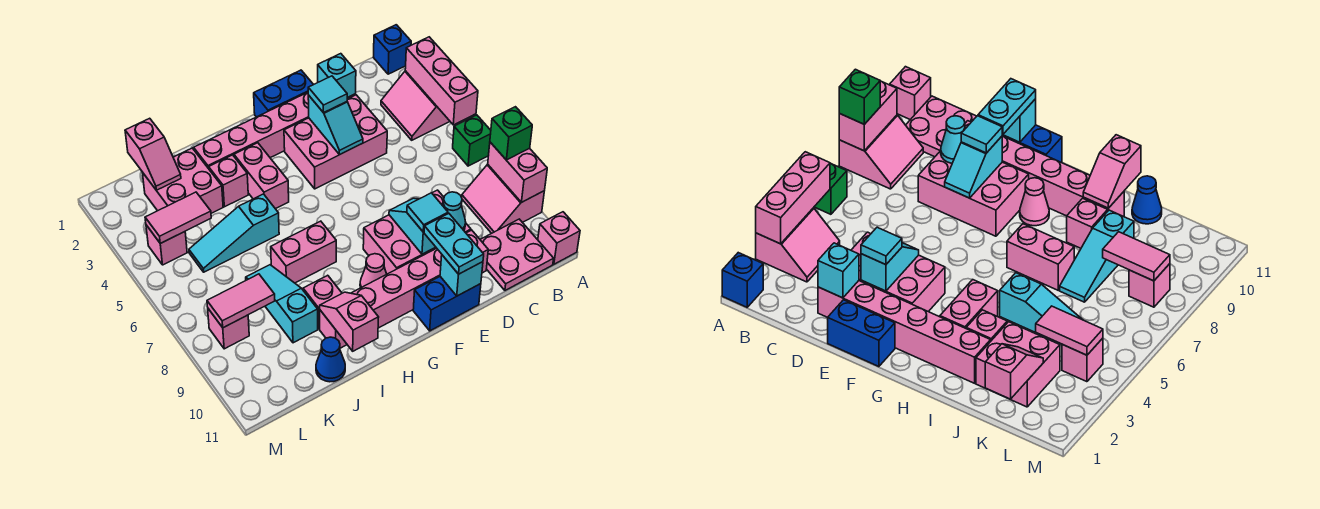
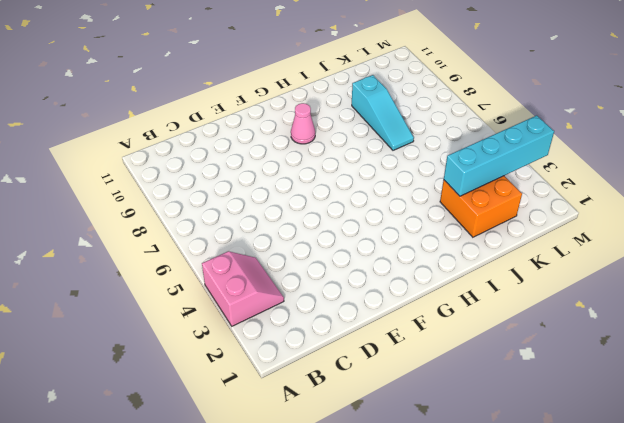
orange 2x2 brick [440,176,522,237] -> pink 2x2 brick [142,148,223,213]
cyan 1x4 brick [444,115,554,196] -> none
none -> blue 1x1 brick [373,25,411,74]
none -> green 1x1 brick [453,115,491,166]
none -> pink 2x2 slope [462,165,544,233]
none -> pink 1x1 brick [538,212,580,264]

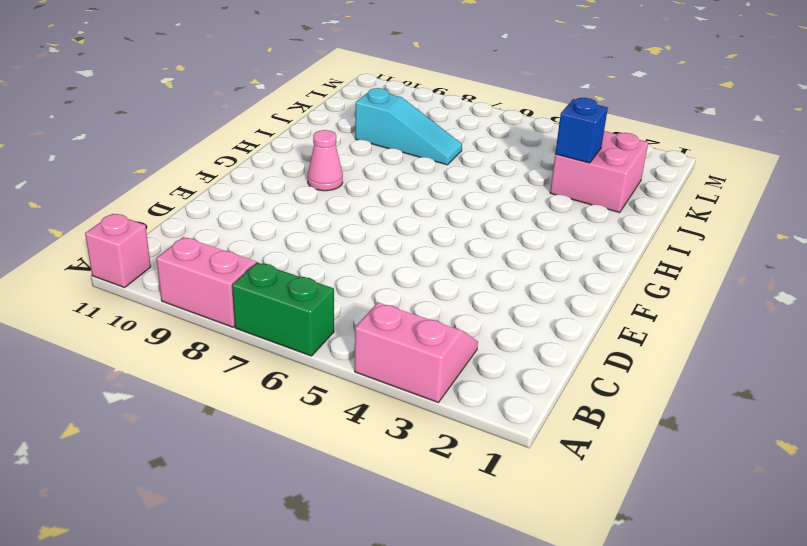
green 1x2 brick [232,262,334,356] -> green 1x1 brick [453,115,491,166]
blue 1x1 brick [555,98,608,163] -> blue 1x1 brick moved to [373,25,411,74]
none -> pink 2x2 plate [480,219,554,290]
none -> pink 1x6 brick [194,92,356,169]
none -> pink 2x3 brick [284,95,387,189]
none -> pink 2x3 brick [363,190,471,274]

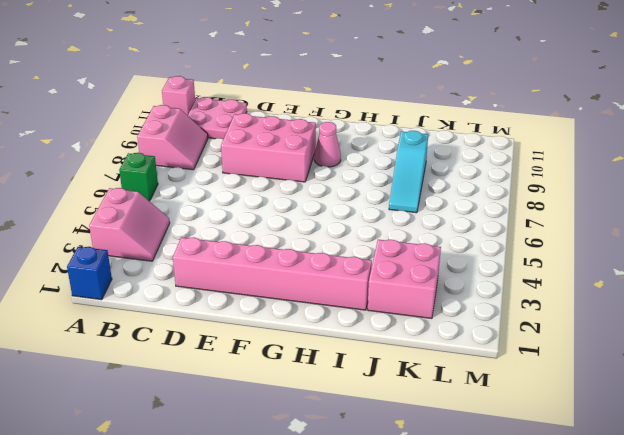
none -> pink 2x3 brick [284,95,387,189]
none -> pink 1x6 brick [320,230,488,348]
none -> blue 1x2 brick [254,70,313,117]
none -> blue 1x2 brick [413,277,481,331]

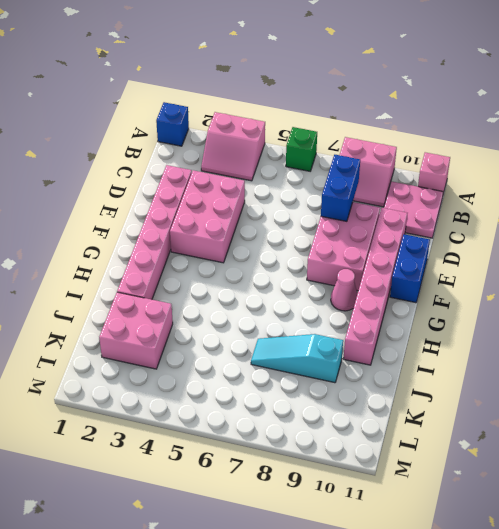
blue 1x2 brick [321,155,360,221] -> blue 1x2 brick moved to [254,70,313,117]
none -> pink 1x2 brick [234,143,289,209]
none -> pink 1x2 brick [271,221,336,283]
none -> pink 1x1 brick [209,155,248,207]
none -> cyan 1x3 slope [189,194,279,272]

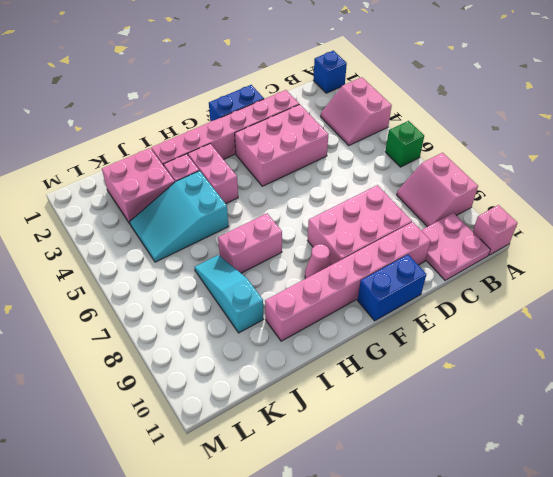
cyan 2x3 slope [130,171,229,262] -> cyan 1x3 slope [189,194,279,272]
none -> pink 1x1 brick [303,275,342,329]
none -> blue 1x1 cone [316,337,345,382]
none -> pink 1x1 brick [146,225,187,265]
none -> pink 1x1 brick [208,309,249,349]

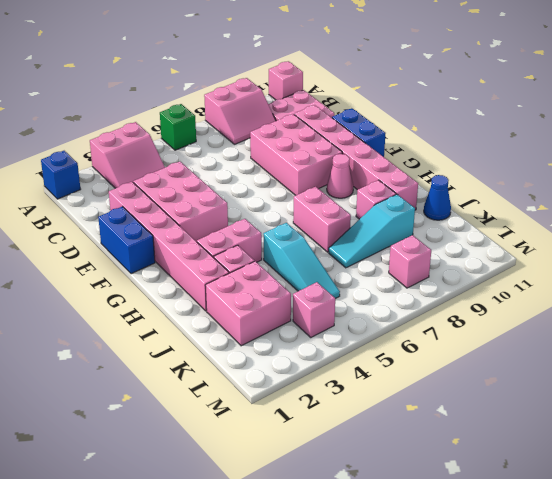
none -> pink 1x3 brick [405,37,478,125]
none -> pink 1x2 brick [488,142,547,202]
none -> cyan 1x1 brick [318,54,356,98]
none -> cyan 1x1 cone [443,192,466,230]

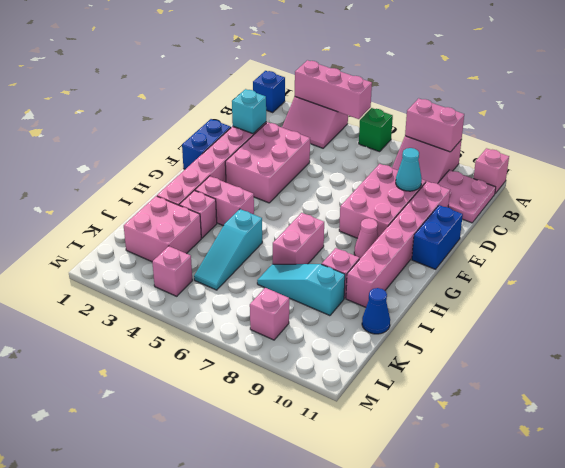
none -> cyan 1x2 slope [308,95,363,155]
none -> cyan 1x2 slope [389,198,435,254]
none -> cyan 1x1 brick [440,255,483,296]
none -> pink 1x2 slope [320,292,379,351]

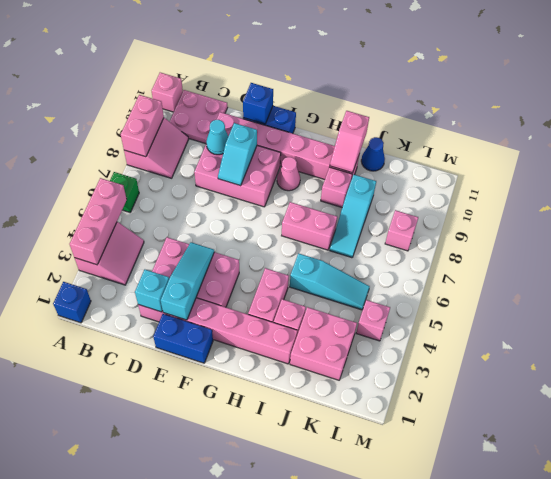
cyan 1x3 slope [161,242,214,320] -> cyan 1x2 slope [308,95,363,155]
blue 1x1 brick [243,83,273,124] -> cyan 1x1 brick [440,255,483,296]
none -> pink 1x2 slope [125,118,181,190]
none -> pink 1x2 tile [145,192,211,243]
none -> pink 1x2 tile [207,274,275,328]
none -> green 1x1 brick [490,107,532,160]

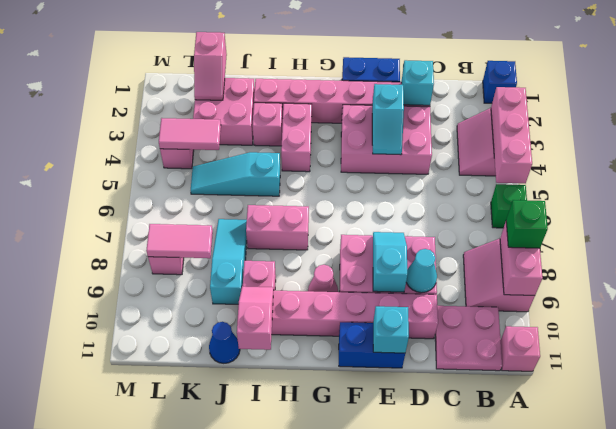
none -> cyan 1x1 tile [308,76,347,113]
none -> cyan 1x1 tile [407,193,448,232]
none -> cyan 1x2 plate [424,213,484,274]

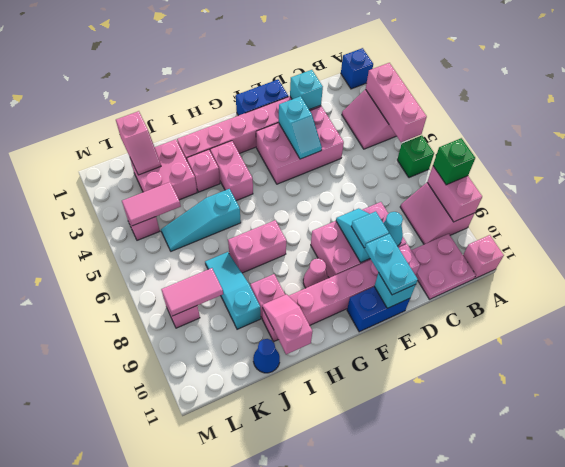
none -> cyan 1x1 tile [308,76,347,113]

